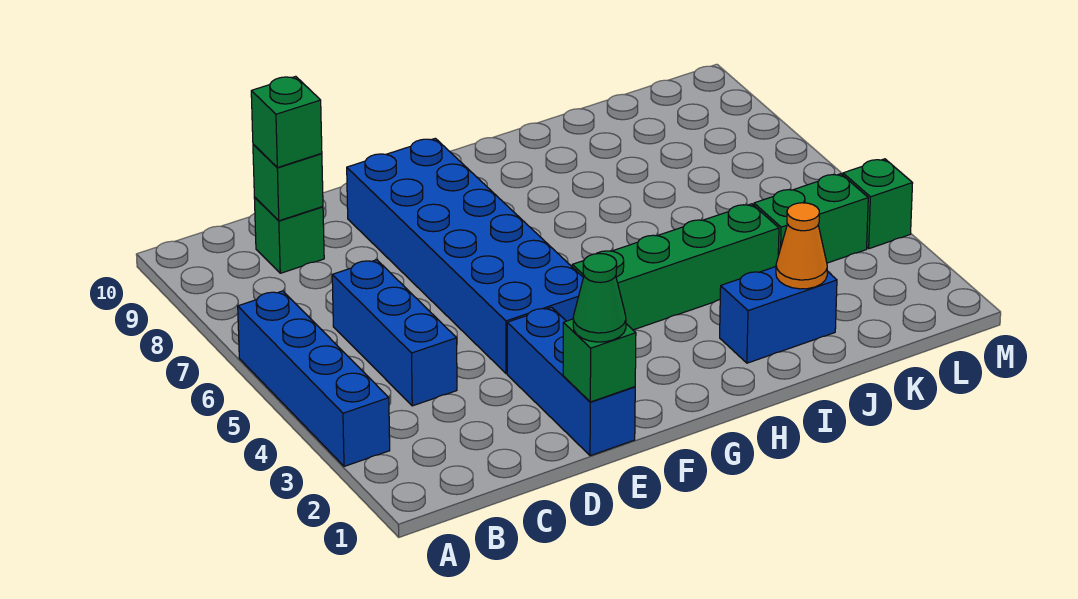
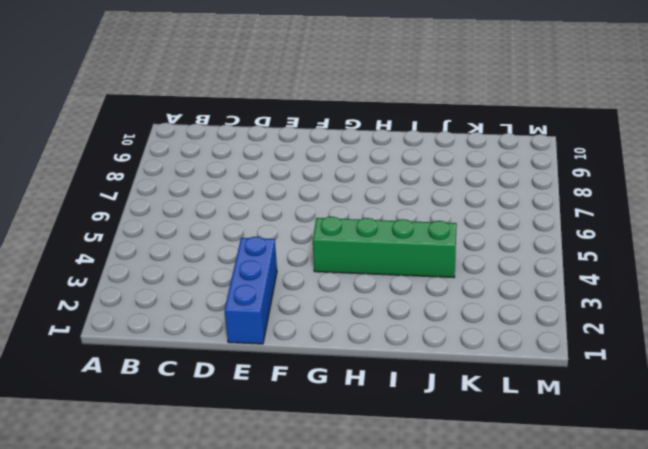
none -> blue 1x4 brick [238,291,390,466]
none -> blue 1x3 brick [332,260,457,406]
none -> green 1x1 brick [254,197,324,273]

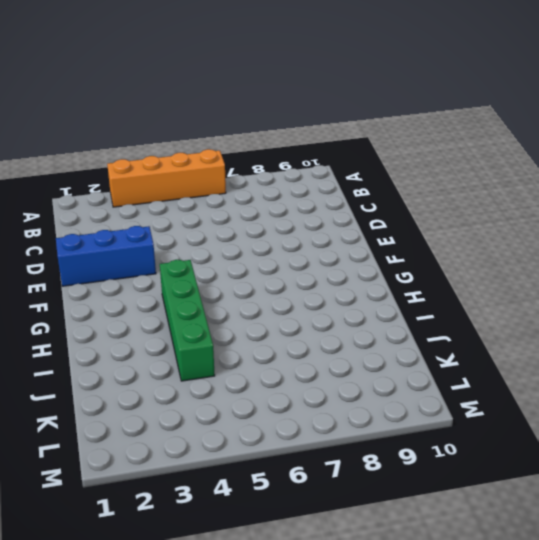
orange 1x4 brick [107,149,226,207] -> blue 1x4 brick [238,291,390,466]
none -> blue 1x3 brick [332,260,457,406]
none -> green 1x1 brick [254,197,324,273]
none -> blue 2x6 brick [347,138,583,374]

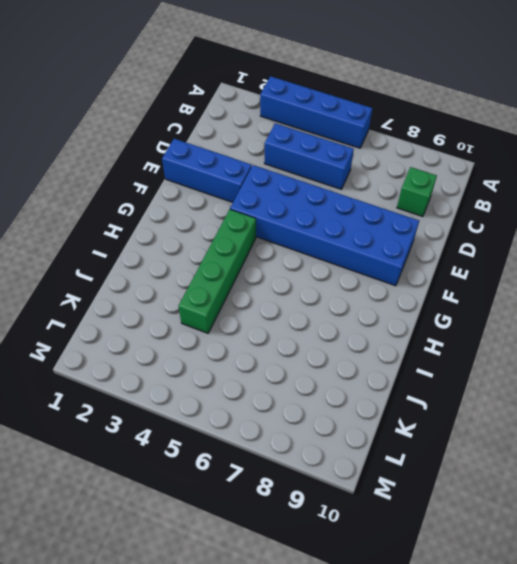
none -> blue 1x2 brick [720,267,837,363]
none -> green 1x2 brick [754,174,868,263]
none -> green 1x1 brick [843,159,913,249]

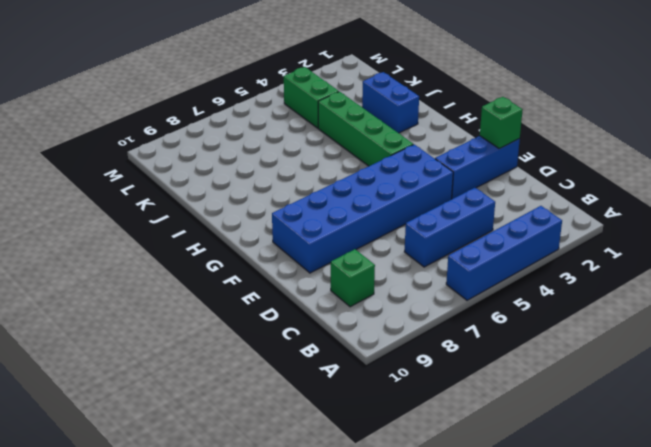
none -> green 1x1 brick [843,159,913,249]
none -> green 1x1 brick [253,144,323,221]
none -> orange 1x1 cone [776,203,827,289]

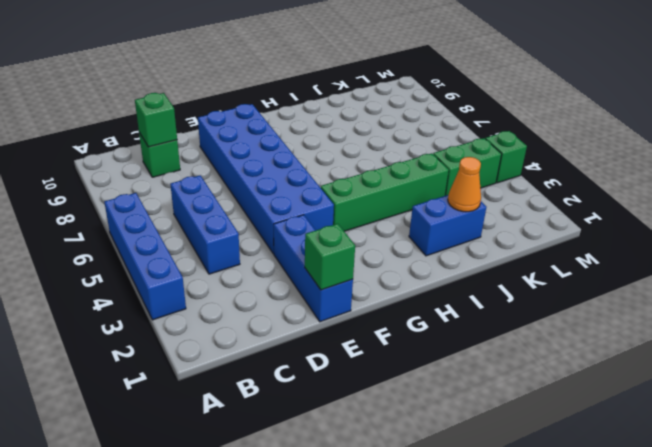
none -> green 1x1 brick [251,76,322,168]
none -> green 1x1 cone [573,254,626,342]

